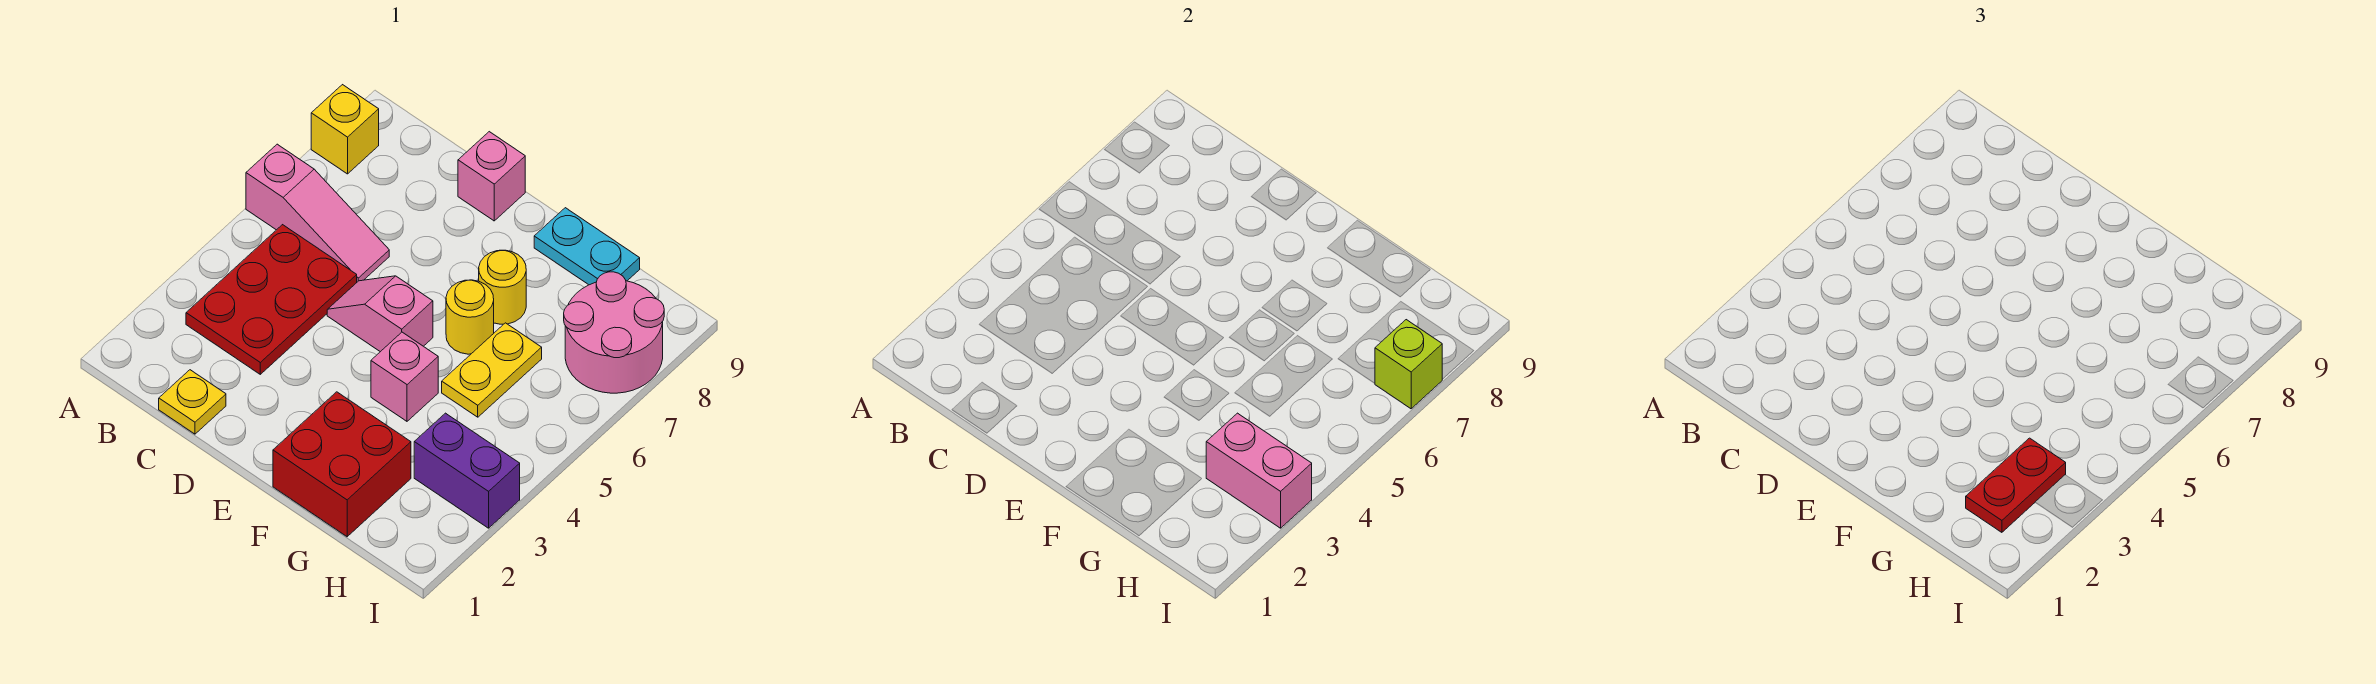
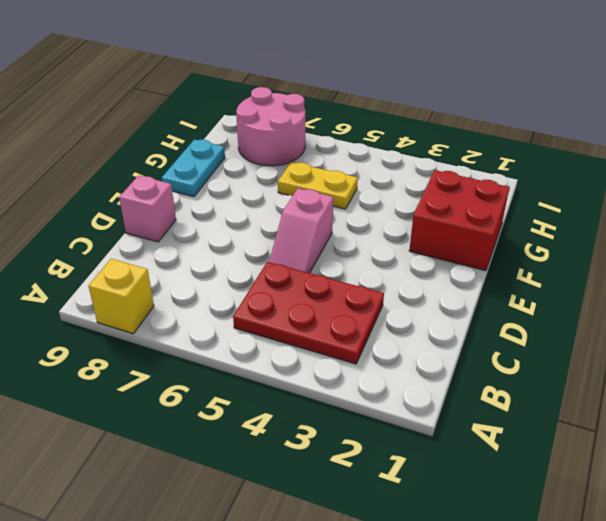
none -> pink 1x3 slope [246,144,389,282]
none -> yellow 1x1 plate [159,370,226,434]
none -> pink 1x1 brick [371,332,438,421]

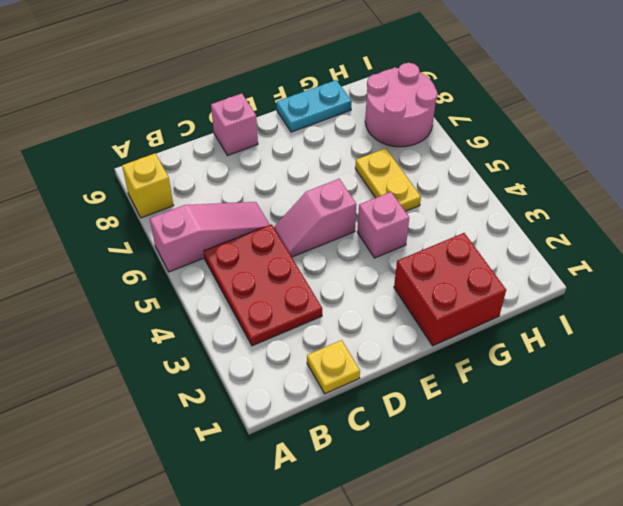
none -> yellow 1x1 round brick [446,280,494,354]
none -> yellow 1x1 round brick [479,250,526,324]
none -> purple 1x2 brick [414,413,520,528]

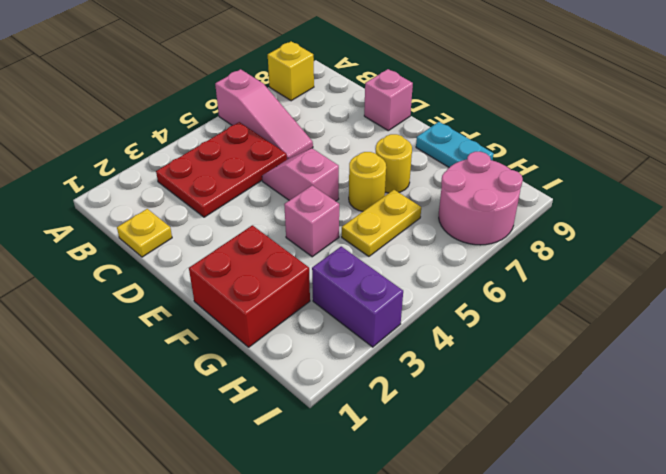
none -> pink 1x2 brick [1206,413,1312,528]
none -> lime 1x1 brick [1375,320,1442,409]
none -> red 1x2 plate [1966,438,2066,532]

